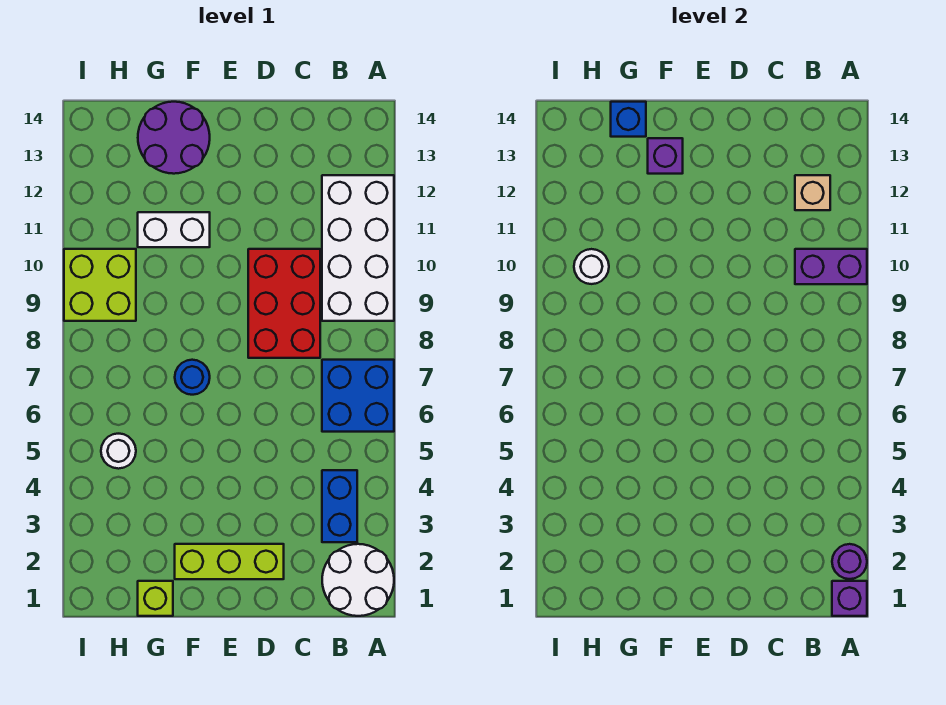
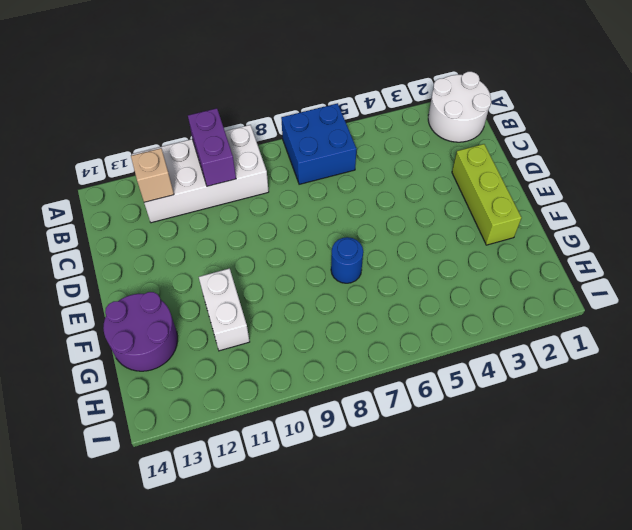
none -> blue 1x2 brick [322,470,357,542]
none -> red 2x3 brick [248,249,320,358]
none -> lime 1x1 brick [138,581,173,616]

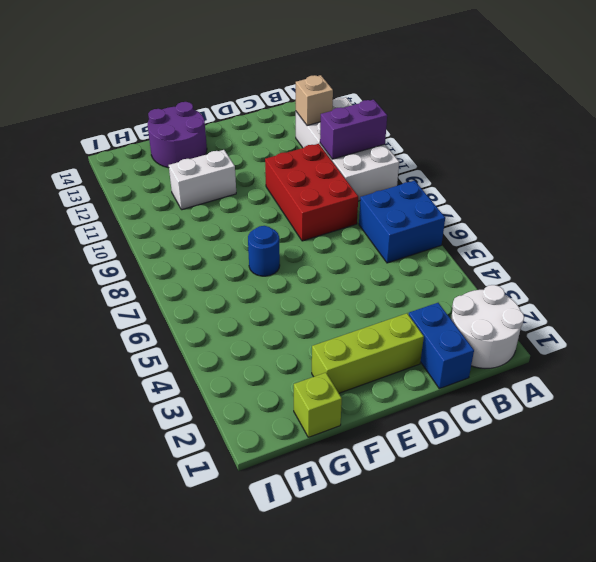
blue 1x2 brick [409,303,474,389] -> blue 1x2 brick moved to [322,470,357,542]
none -> white 1x1 round brick [101,434,136,469]
none -> lime 2x2 brick [64,249,136,321]
none -> purple 1x1 brick [832,581,867,616]

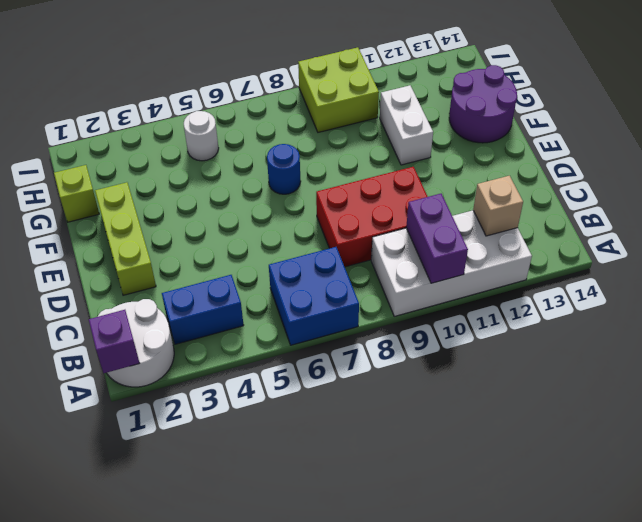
none -> purple 1x1 round brick [832,544,867,579]
none -> purple 1x1 brick [648,138,683,174]
none -> blue 1x1 brick [611,102,646,137]

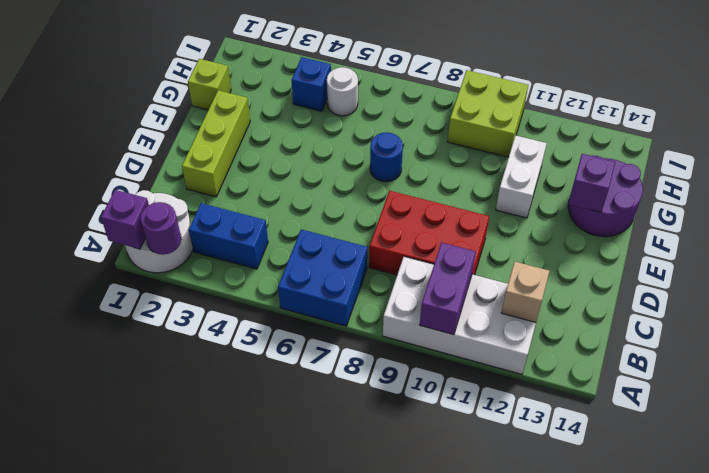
blue 1x1 brick [292,57,331,111] -> blue 1x1 brick moved to [611,102,646,137]
none -> white 1x1 round brick [574,249,609,284]

